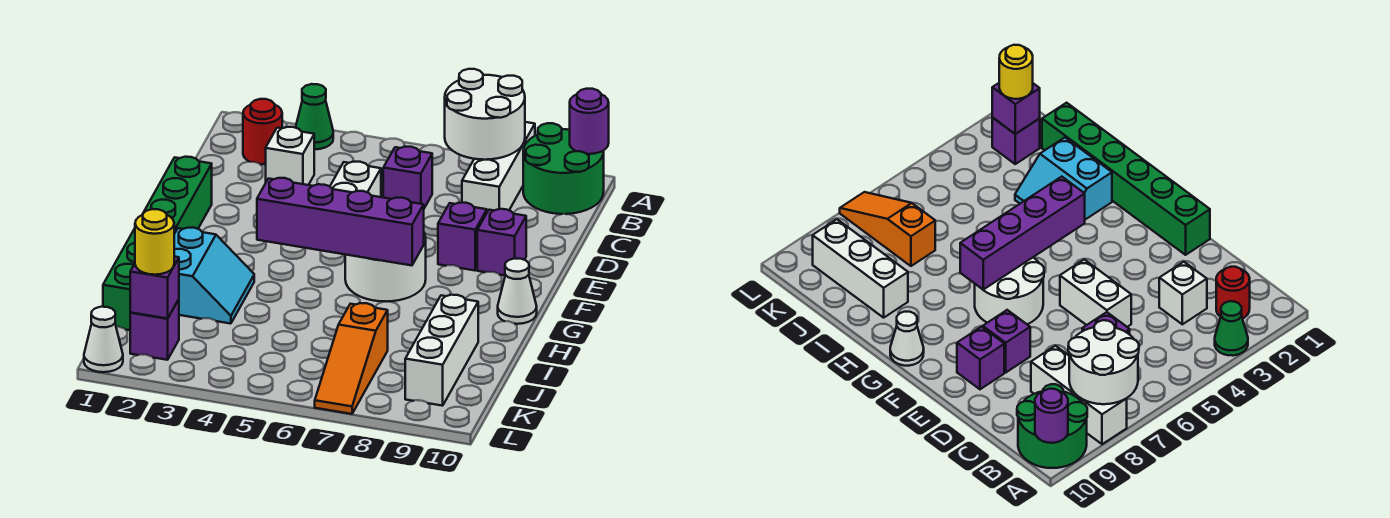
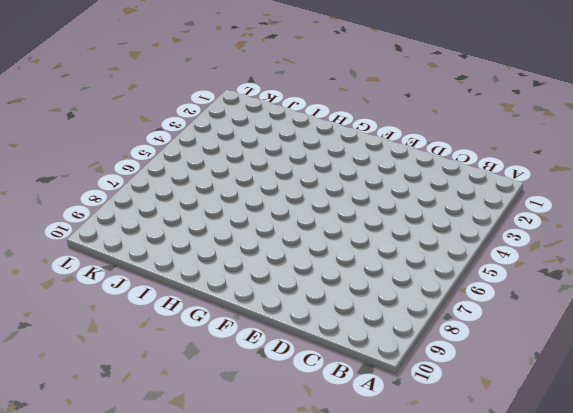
none -> green 1x1 cone [296,84,333,150]
none -> white 1x3 brick [462,122,535,212]
none -> green 2x2 round brick [523,123,604,214]

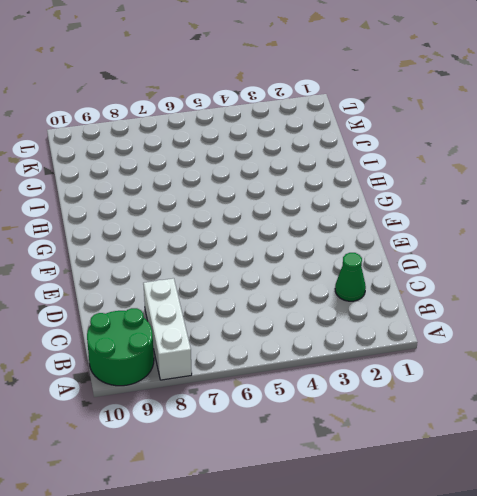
green 1x1 cone [335,253,366,301] -> green 1x1 cone moved to [296,84,333,150]
none -> red 1x1 round brick [243,99,282,164]
none -> white 1x1 brick [266,127,314,185]
none -> purple 1x1 brick [383,147,432,208]

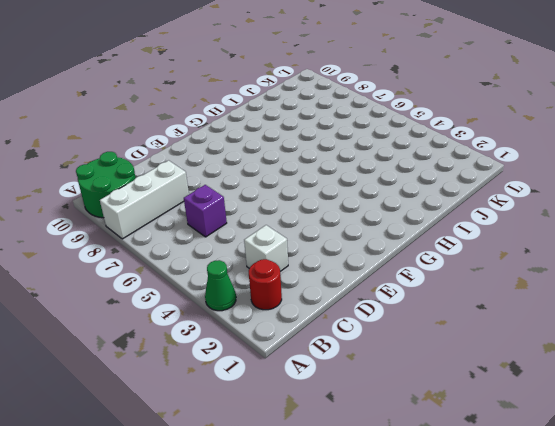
none -> white 1x2 brick [330,162,381,197]
none -> green 1x6 brick [103,157,212,330]
none -> purple 1x1 brick [438,203,487,270]

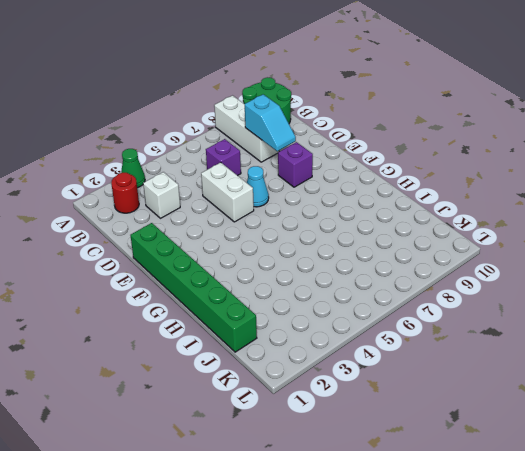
cyan 1x2 slope [245,94,296,151] -> none
cyan 1x1 cone [247,166,269,207] -> none
none -> purple 1x1 brick [477,209,526,275]
none -> white 2x2 round brick [345,234,426,302]
none -> white 1x1 cone [498,258,537,324]

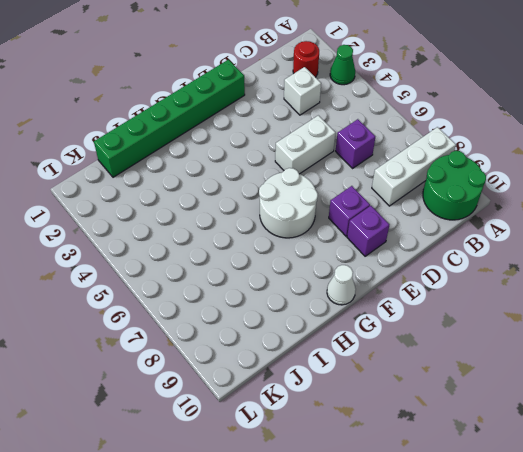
none -> cyan 2x2 slope [174,228,254,324]
none -> white 1x3 brick [405,295,478,406]
none -> orange 1x3 slope [315,303,388,414]

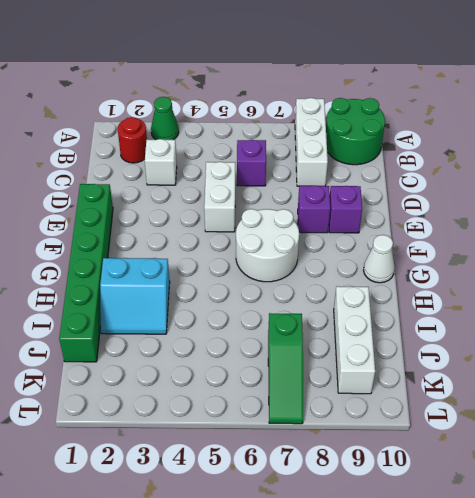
cyan 2x2 slope [100,258,170,334] -> cyan 2x2 slope turned to [174,228,254,324]
green 1x3 slope [268,313,303,424] -> orange 1x3 slope [315,303,388,414]
none -> purple 1x1 brick [130,299,179,360]
none -> white 1x1 cone [84,307,123,372]
none -> white 2x2 round brick [445,69,525,160]

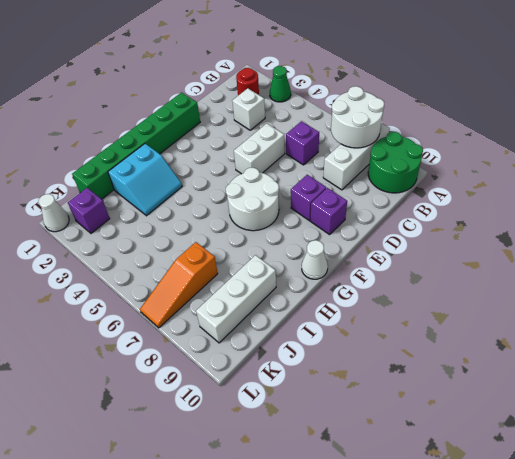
none -> purple 1x1 round brick [570,89,609,154]
none -> purple 1x4 brick [257,178,424,266]
none -> purple 1x1 brick [130,257,179,319]

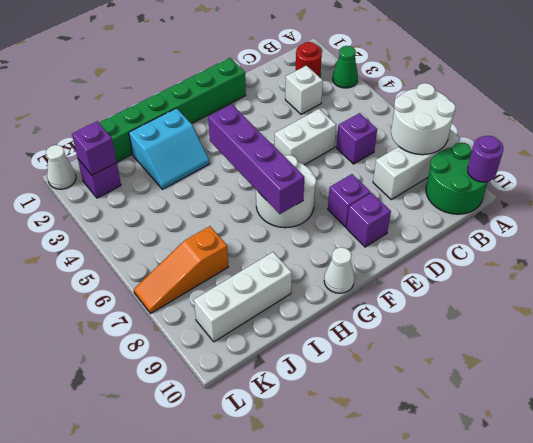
none -> yellow 1x1 round brick [135,209,174,275]

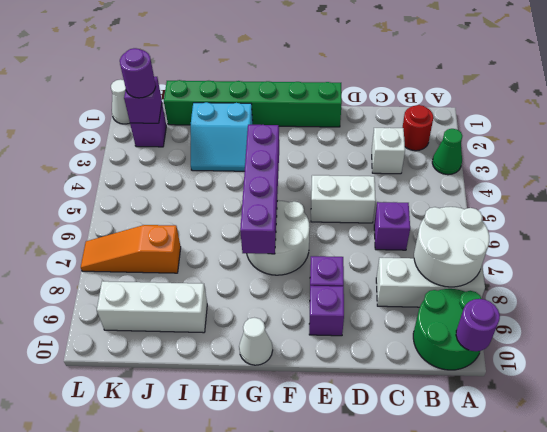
purple 1x1 round brick [120,48,156,98] -> yellow 1x1 round brick [135,209,174,275]

